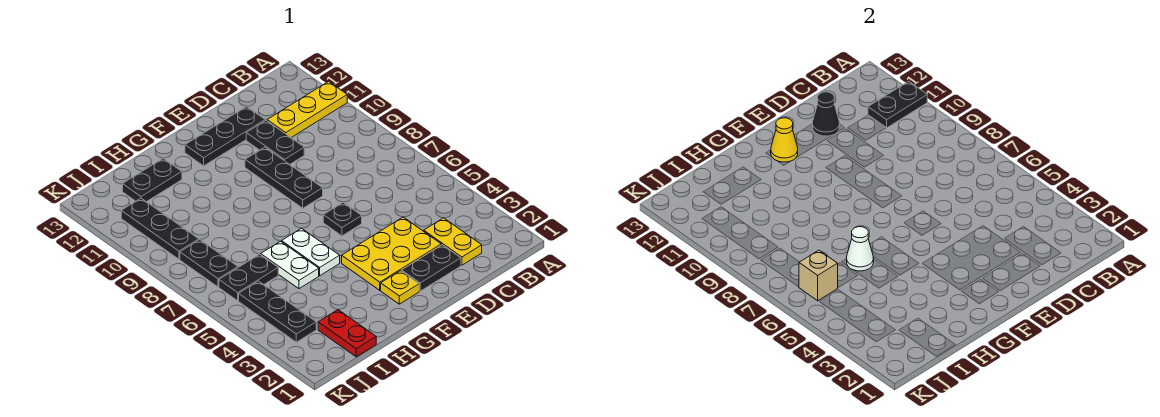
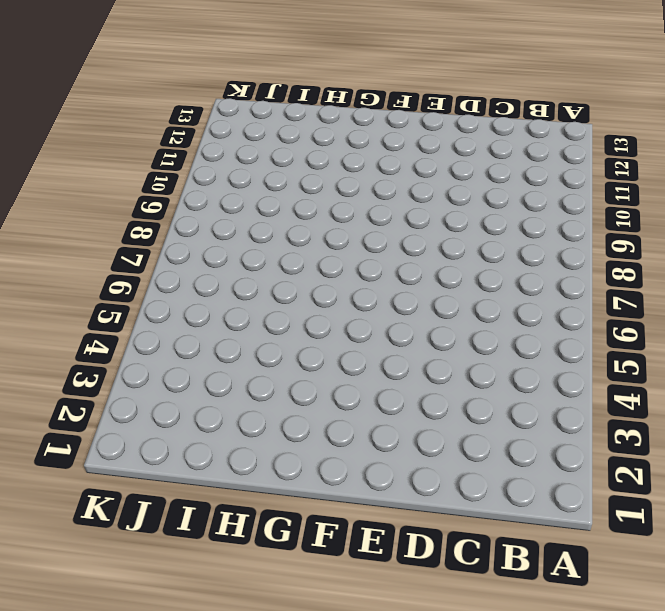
none -> yellow 1x3 plate [267,81,347,138]
none -> yellow 1x2 plate [424,218,482,265]
none -> black 1x2 plate [402,245,461,291]

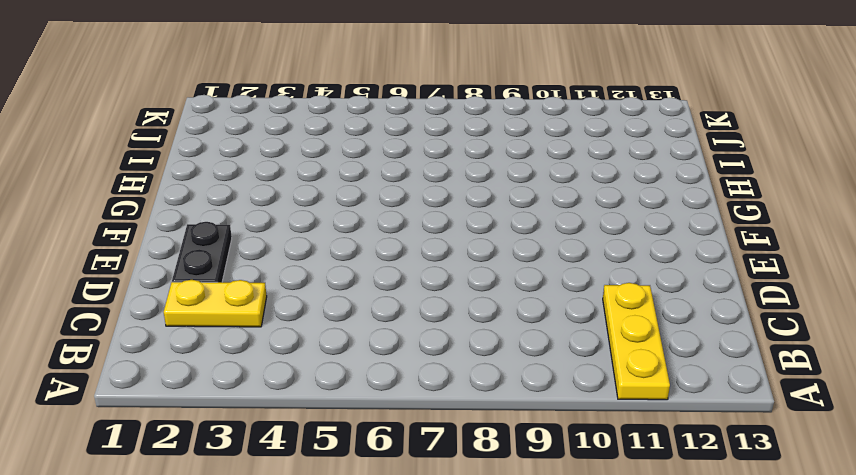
none -> yellow 2x3 plate [342,217,441,290]
none -> black 1x2 plate [246,120,304,164]
none -> black 1x3 plate [185,107,265,166]

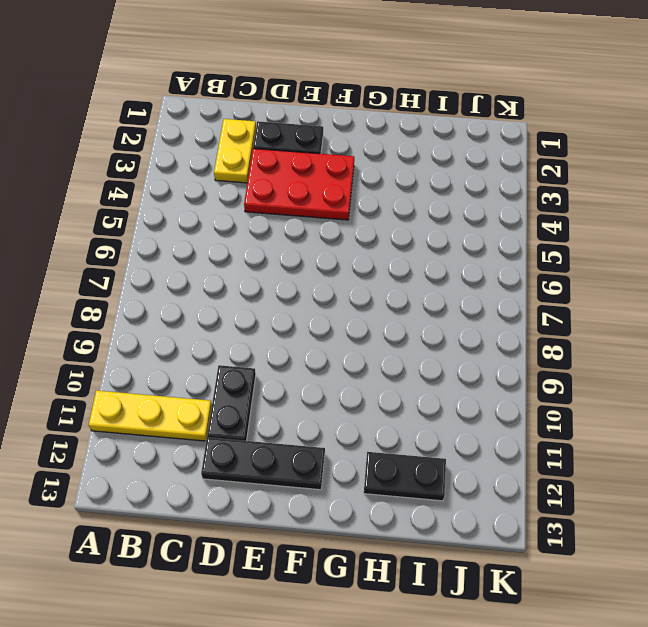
red 2x3 plate [244,149,354,220] -> yellow 2x3 plate [342,217,441,290]
none -> black 1x1 plate [323,203,362,236]
none -> black 1x3 plate [245,147,323,208]
none -> yellow 1x1 plate [381,271,419,304]

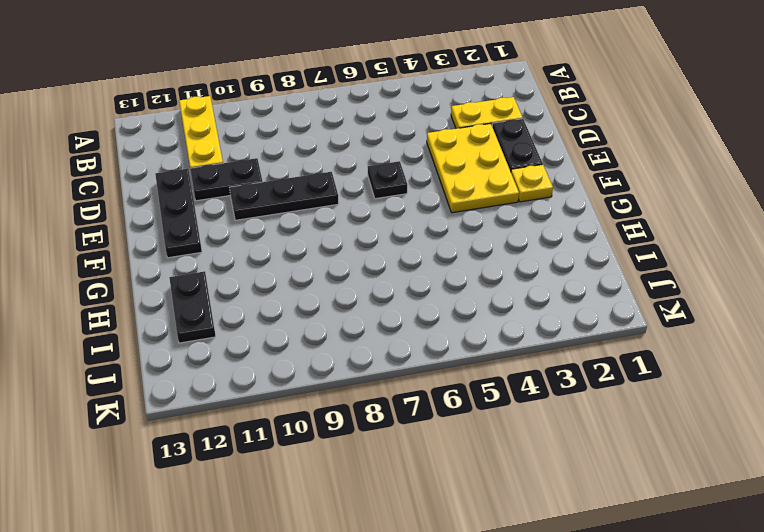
none -> white 1x2 plate [282,228,340,276]
none -> white 1x2 plate [261,241,319,289]
none -> red 1x2 plate [318,310,376,357]

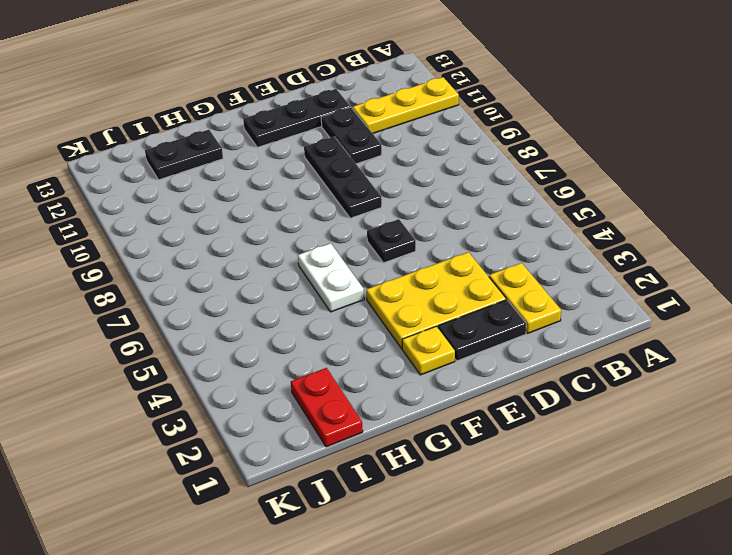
none -> white 1x2 plate [261,241,319,289]
none -> black 1x2 plate [219,254,278,301]
none -> black 1x3 plate [239,281,316,342]

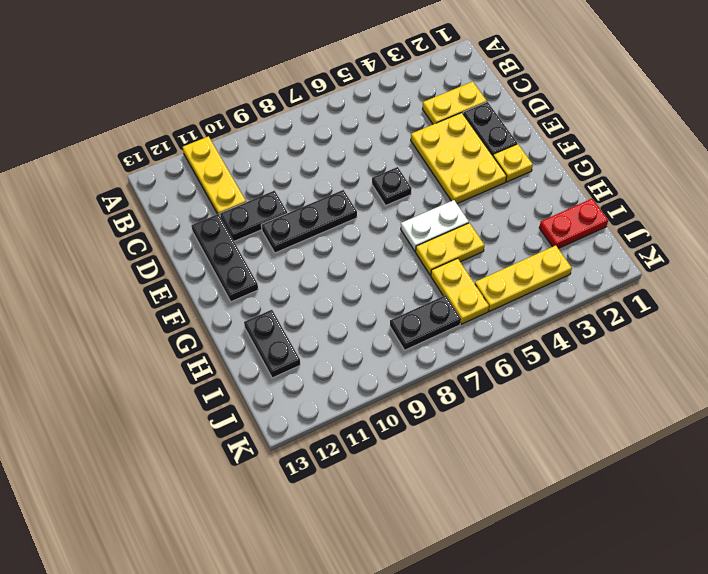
yellow 1x2 plate [416,223,485,275] -> white 1x2 plate [261,241,319,289]
yellow 1x2 plate [431,258,489,324] -> black 1x2 plate [219,254,278,301]
yellow 1x3 plate [475,245,572,311] -> black 1x3 plate [239,281,316,342]
none -> black 1x3 plate [121,198,199,259]
none -> black 1x2 plate [868,81,927,128]
none -> black 1x1 cone [813,92,840,136]

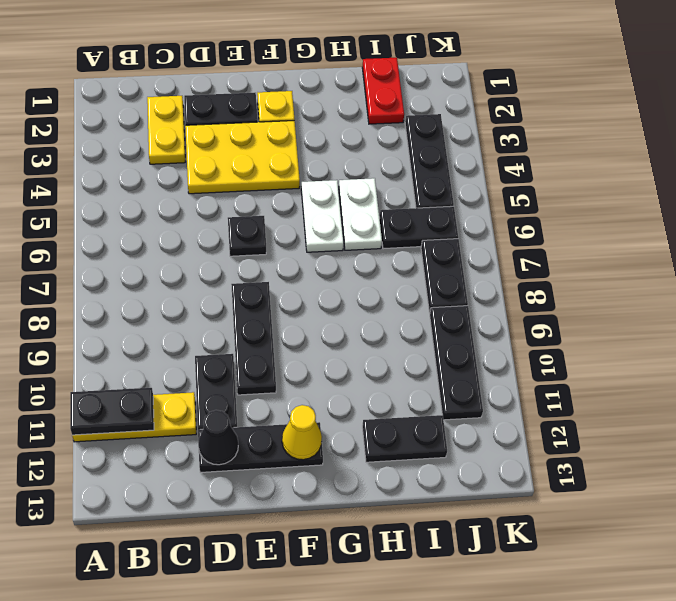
none -> white 1x1 cone [847,227,874,271]
none -> tan 1x1 brick [799,250,838,301]

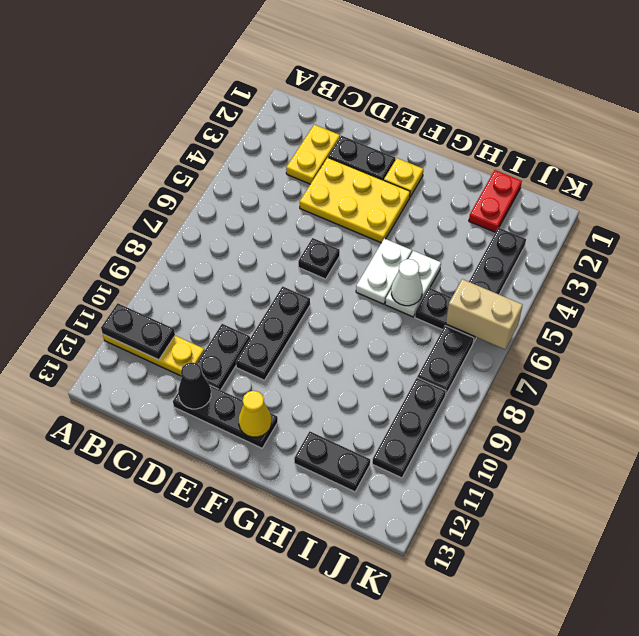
tan 1x2 brick [446,279,522,349] -> tan 1x1 brick [799,250,838,301]

